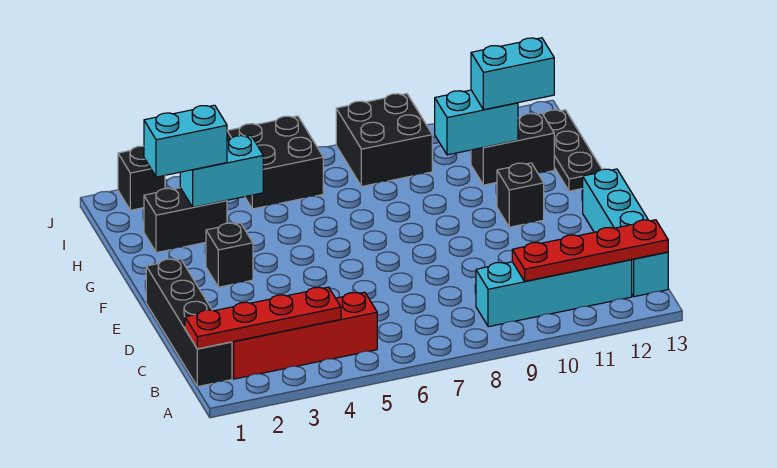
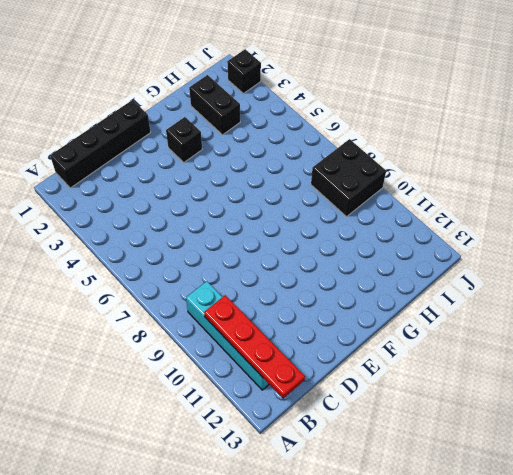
none -> red 1x4 brick [232,292,377,379]
none -> cyan 1x4 brick [583,169,668,297]
none -> black 1x1 brick [497,163,544,227]

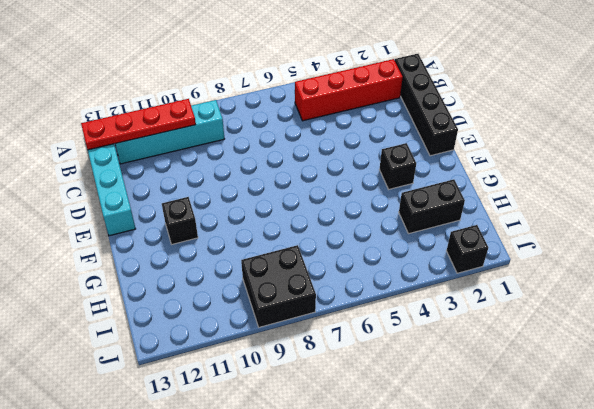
none -> black 1x3 plate [543,110,602,191]
none -> black 1x2 brick [471,113,554,185]
none -> black 2x2 brick [227,116,323,209]

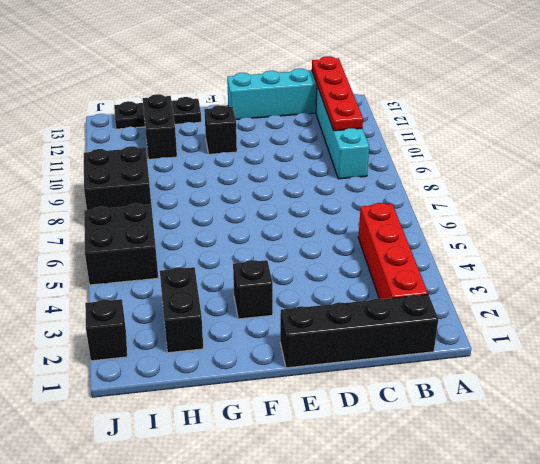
none -> red 1x4 plate [185,287,341,349]
none -> cyan 1x2 brick [180,136,263,207]
none -> cyan 1x2 brick [435,90,518,155]

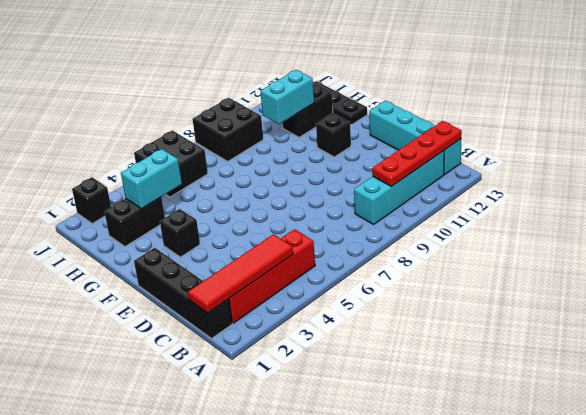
red 1x4 tile [188,234,293,313] -> red 1x4 plate [185,287,341,349]
none -> cyan 1x2 brick [144,105,227,177]
none -> cyan 1x2 brick [471,38,554,110]

